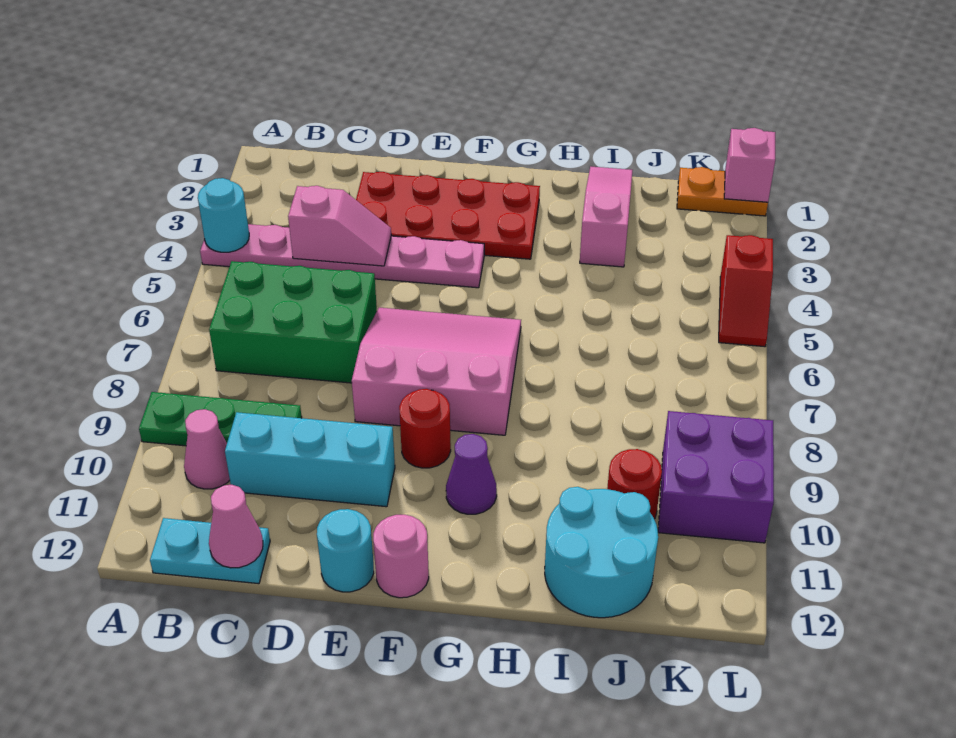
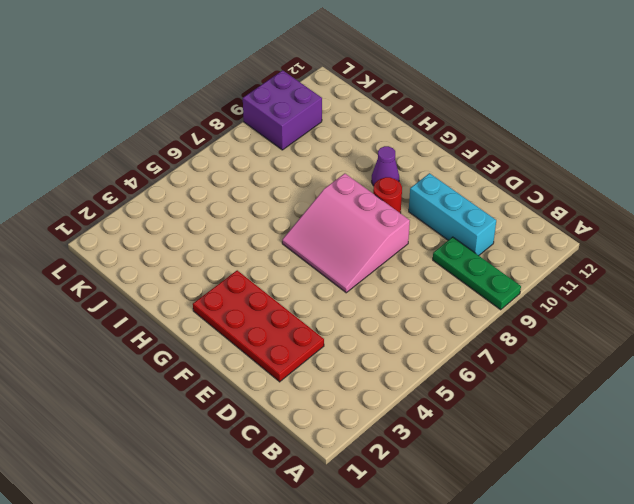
none -> pink 1x6 plate [200,224,484,288]
none -> green 2x3 brick [209,261,377,383]
none -> pink 1x1 cone [184,409,230,489]

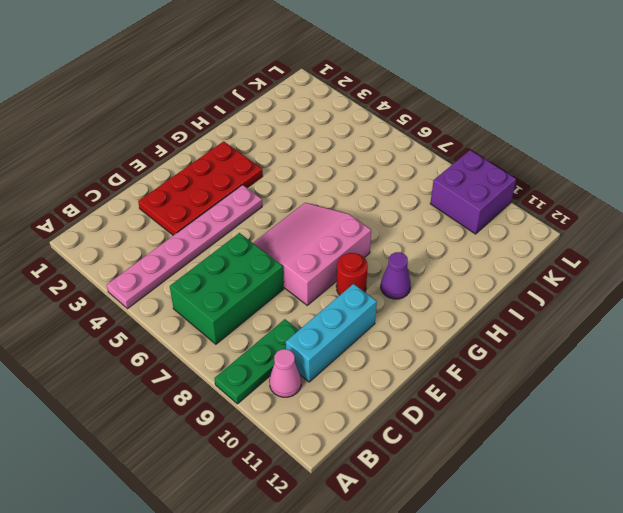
none -> cyan 1x2 plate [150,518,270,584]
none -> cyan 1x1 round brick [317,509,374,592]
none -> pink 1x1 round brick [373,515,429,598]

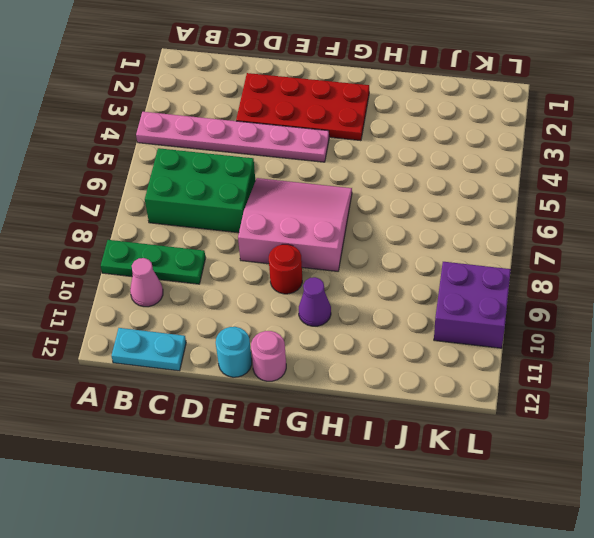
none -> cyan 1x3 brick [225,412,395,507]
none -> pink 1x3 slope [580,167,633,267]
none -> cyan 2x2 round brick [545,487,658,618]

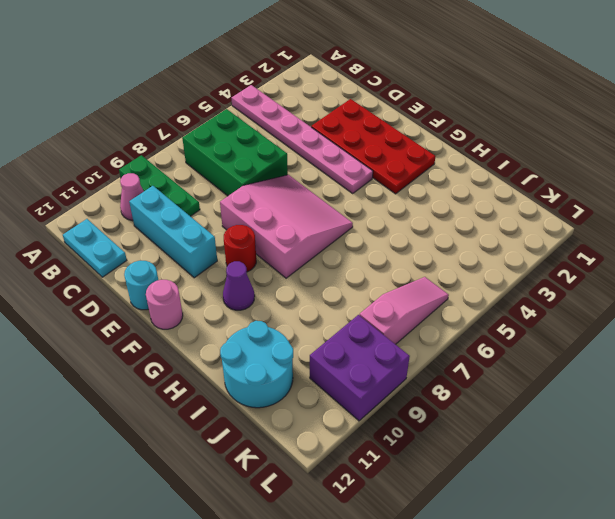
pink 1x3 slope [359,277,449,344] -> pink 1x3 slope moved to [580,167,633,267]
none -> red 1x1 round brick [607,449,662,519]
none -> orange 1x2 plate [677,167,768,216]
none -> red 1x2 slope [719,235,773,347]

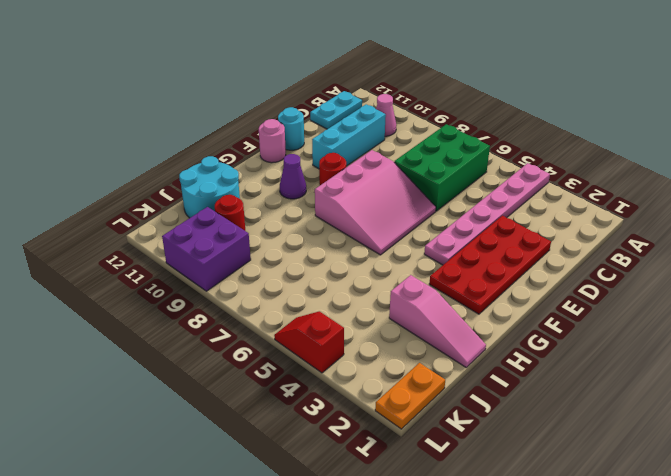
none -> green 1x3 plate [139,392,302,446]
none -> cyan 1x1 round brick [198,178,249,252]
none -> pink 1x2 slope [288,186,391,266]

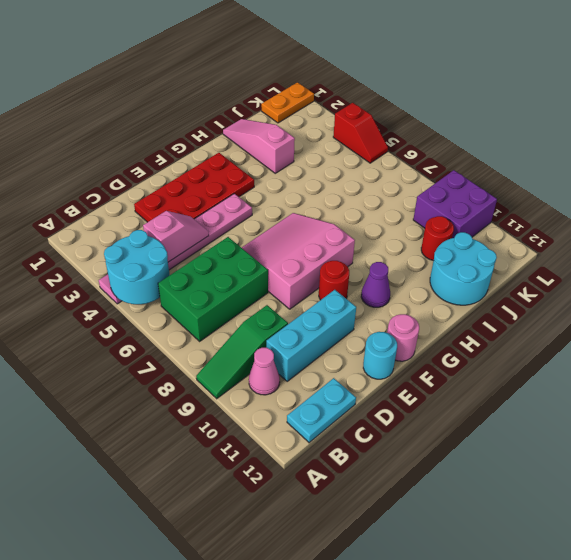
cyan 2x2 round brick [104,230,170,304] -> cyan 1x1 round brick [198,178,249,252]
green 1x3 slope [196,305,288,399] -> green 1x3 plate [139,392,302,446]
none -> pink 1x1 cone [209,485,263,568]
none -> pink 1x1 brick [724,128,775,202]

